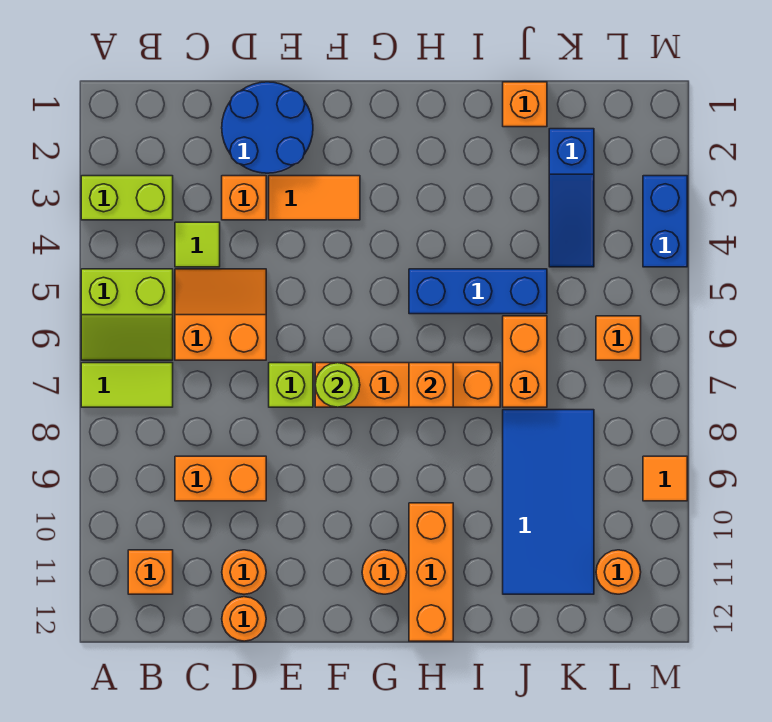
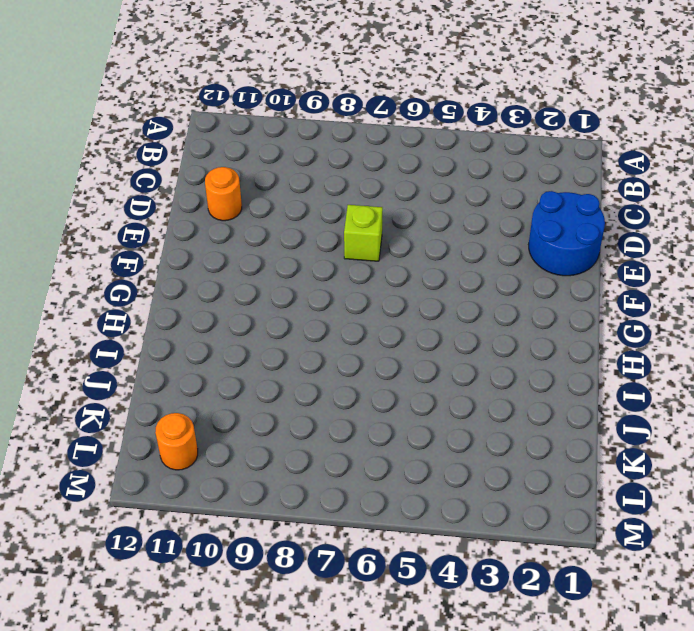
none -> lime 1x2 brick [81,176,173,220]
none -> lime 2x2 slope [81,269,173,360]
none -> lime 1x2 tile [81,363,173,407]

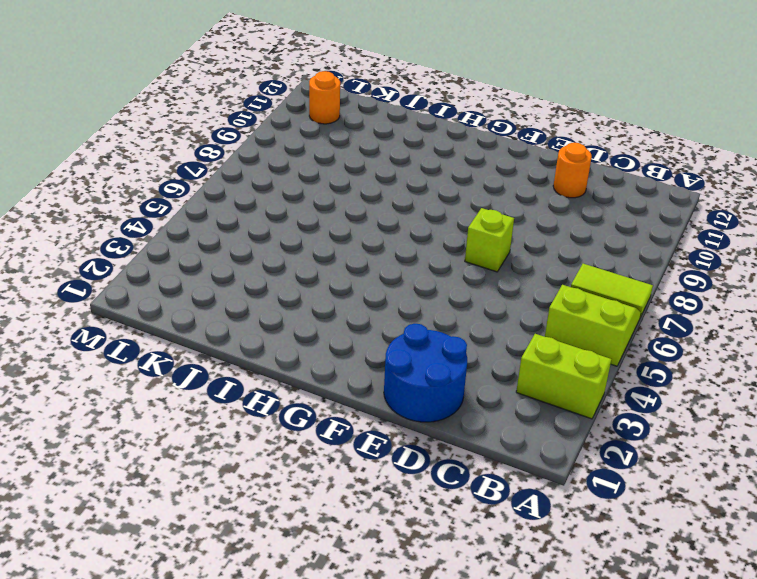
none -> orange 1x1 brick [128,550,173,594]
none -> lime 1x1 tile [175,222,220,267]
none -> orange 2x2 slope [175,269,266,360]

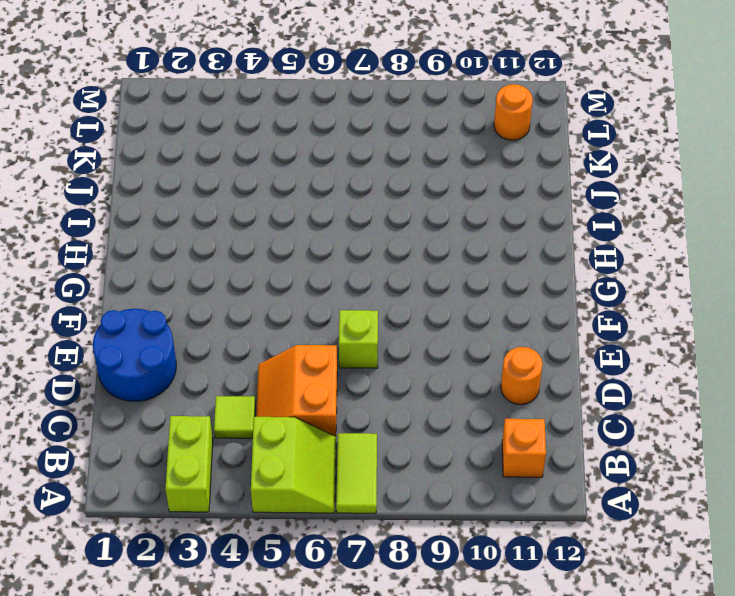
none -> orange 1x2 brick [175,456,266,501]
none -> orange 1x1 brick [222,176,266,220]
none -> orange 1x1 round brick [222,597,266,641]

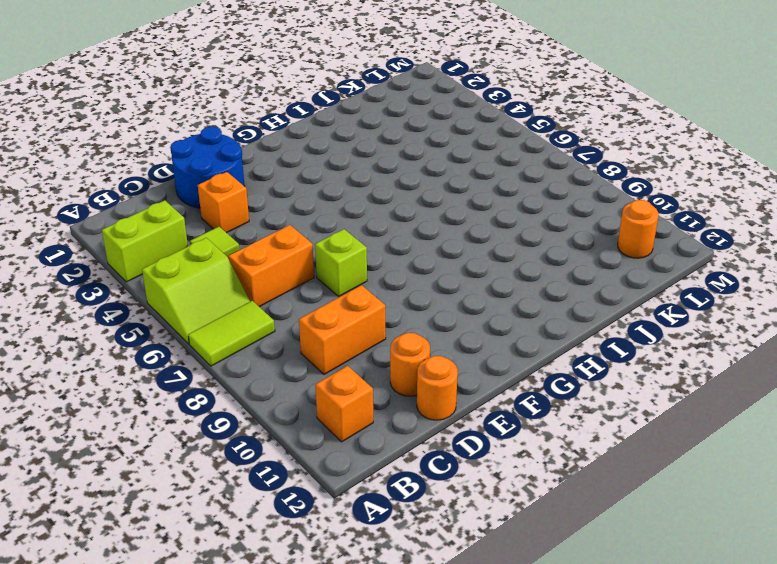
none -> orange 1x2 tile [269,176,360,220]
none -> orange 1x4 brick [315,363,500,407]
none -> orange 1x1 round brick [362,550,407,594]

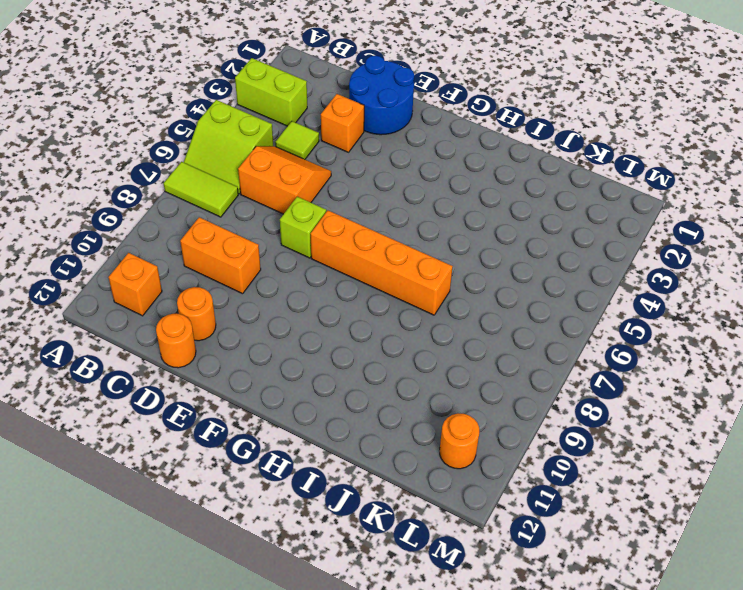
none -> orange 1x2 tile [269,176,360,220]
none -> orange 1x1 round brick [362,550,407,594]
none -> blue 1x3 brick [409,269,547,314]

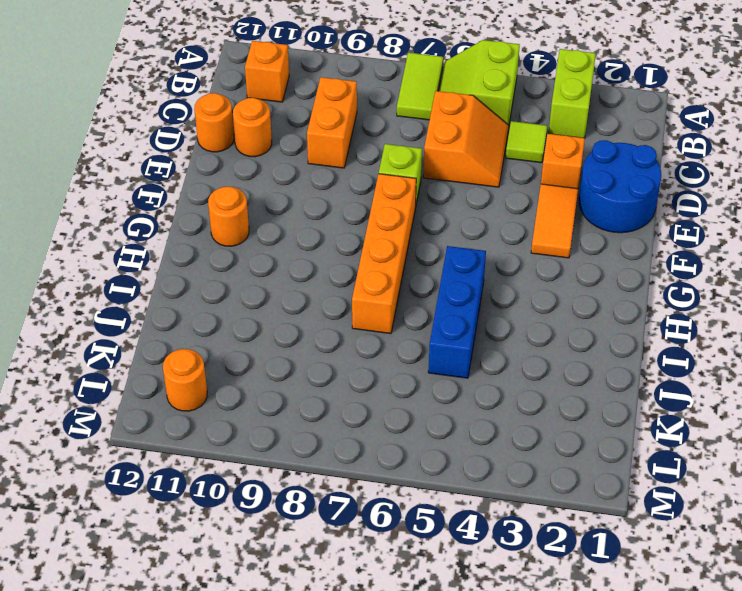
none -> orange 1x3 brick [409,503,453,641]
none -> orange 1x1 brick [503,82,547,127]
none -> orange 1x2 brick [503,316,547,407]

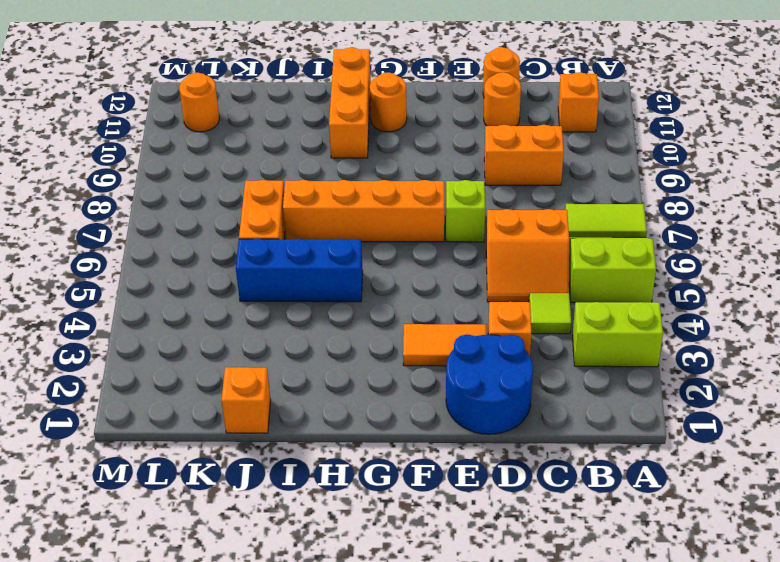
none -> blue 2x4 tile [503,410,594,594]
none -> blue 1x3 slope [549,129,594,267]
none -> orange 1x1 brick [596,316,641,360]

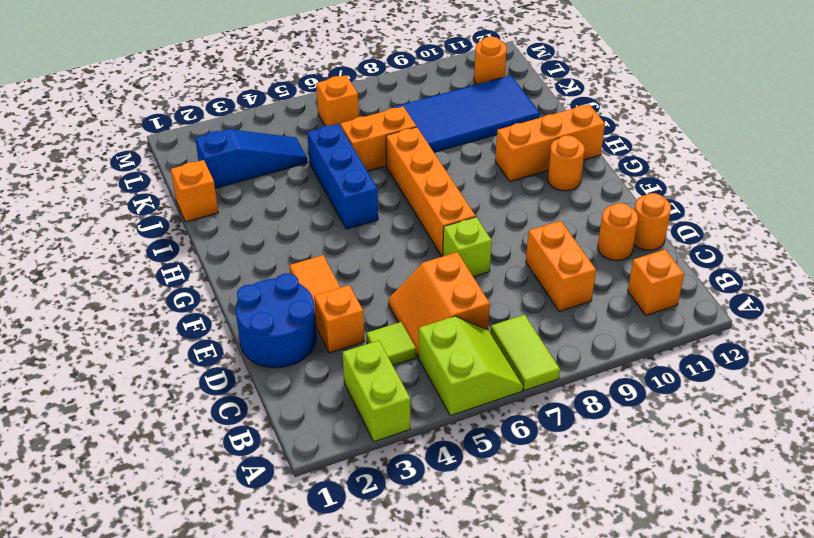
none -> blue 1x2 brick [643,176,687,267]
none -> orange 1x1 tile [643,456,687,501]
none -> lime 1x1 round brick [315,363,360,407]

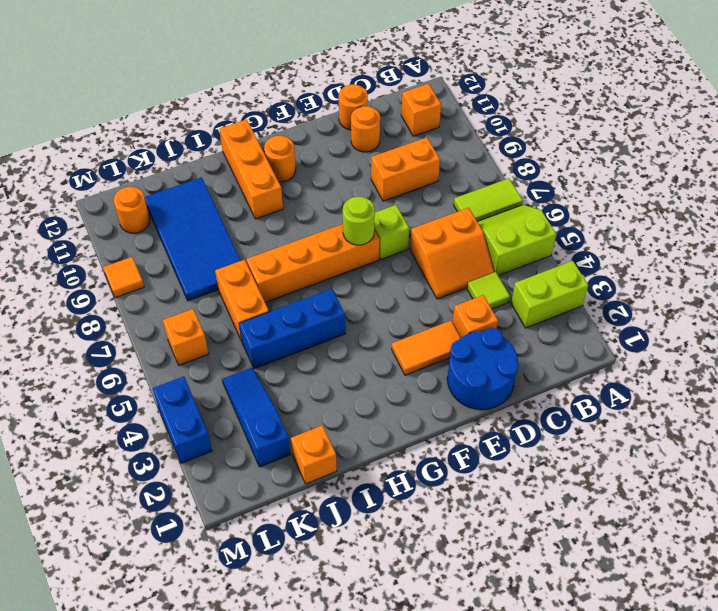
none -> orange 1x1 brick [409,363,453,407]

